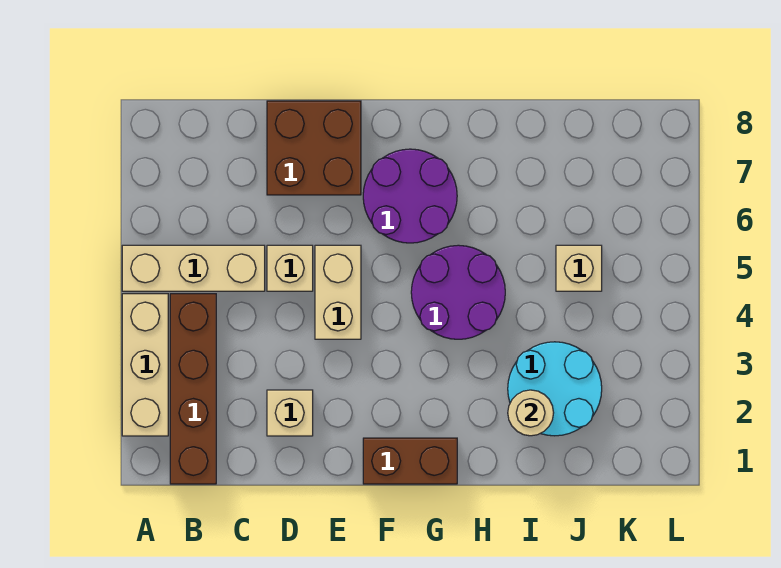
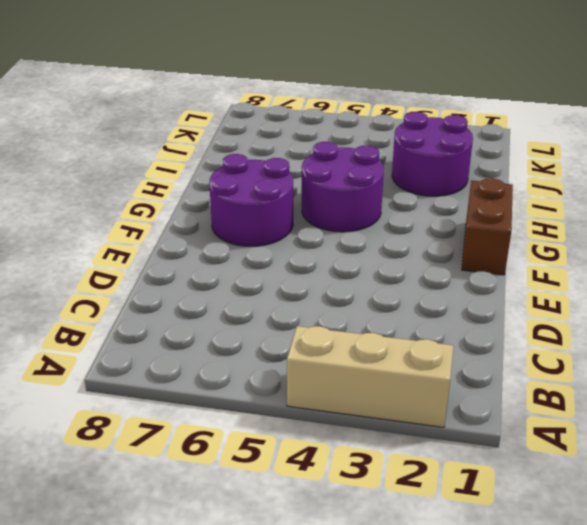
purple 2x2 round brick [392,112,473,196] -> cyan 2x2 round brick [508,342,602,436]
none -> tan 1x3 brick [122,245,265,291]
none -> brown 1x4 brick [170,294,216,484]
none -> tan 1x1 brick [267,390,313,436]

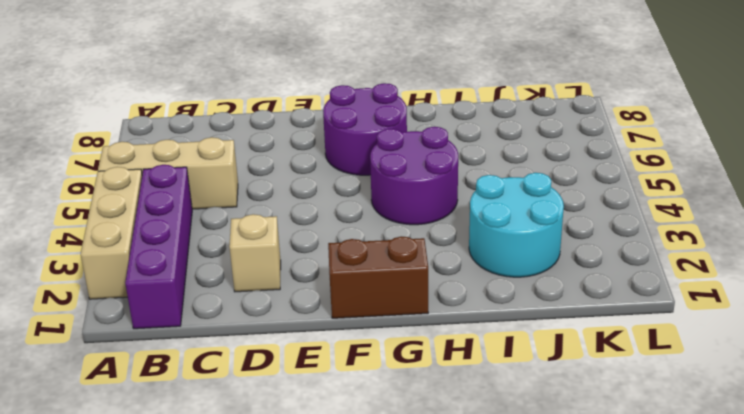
purple 1x4 brick [125,165,192,329] -> brown 1x4 brick [170,294,216,484]
none -> tan 1x1 brick [267,245,313,291]
none -> brown 2x2 brick [267,101,361,195]
none -> tan 1x2 brick [315,245,361,339]

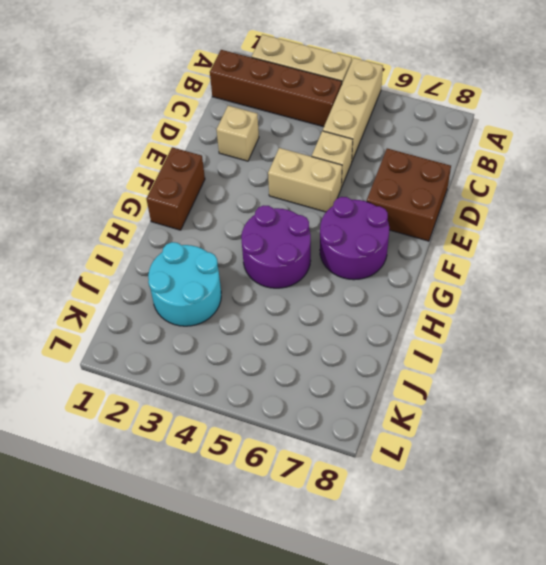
none -> tan 1x1 brick [556,245,602,291]
none -> tan 1x1 round brick [508,390,554,436]

